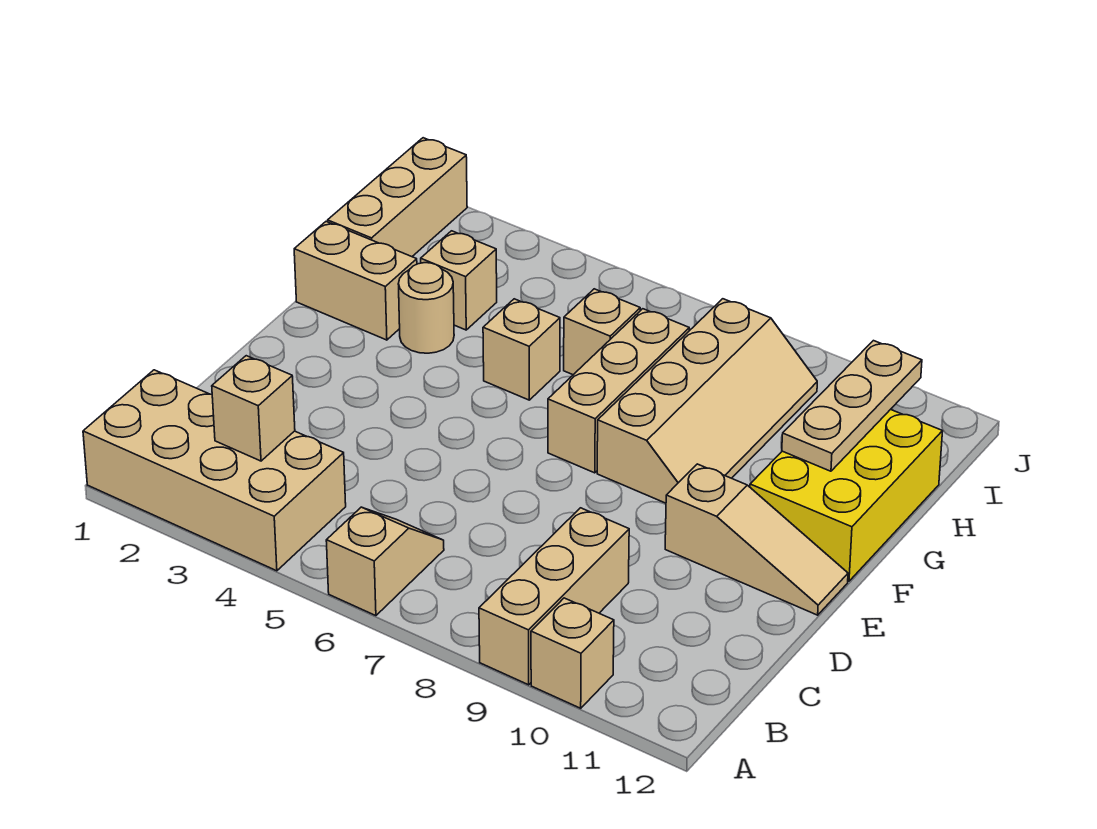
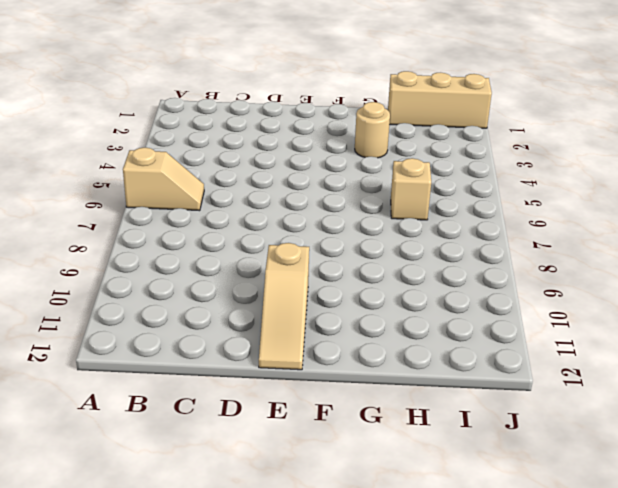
none -> tan 2x4 brick [83,370,346,571]
none -> tan 1x3 brick [479,508,629,685]
none -> tan 1x1 brick [531,598,614,708]

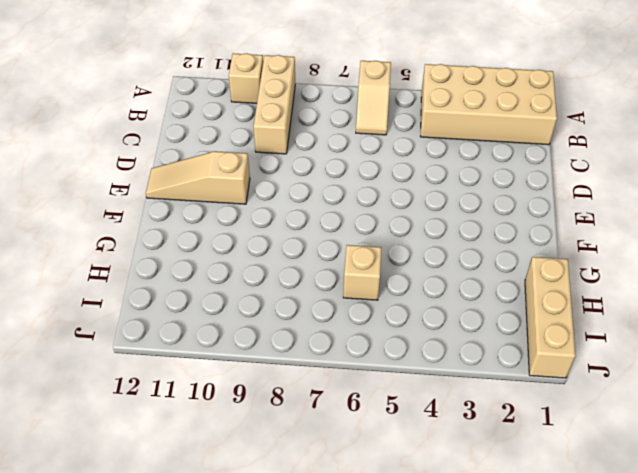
none -> tan 1x3 brick [548,309,689,473]
none -> tan 2x4 slope [597,299,817,503]
none -> yellow 2x3 brick [750,409,943,581]

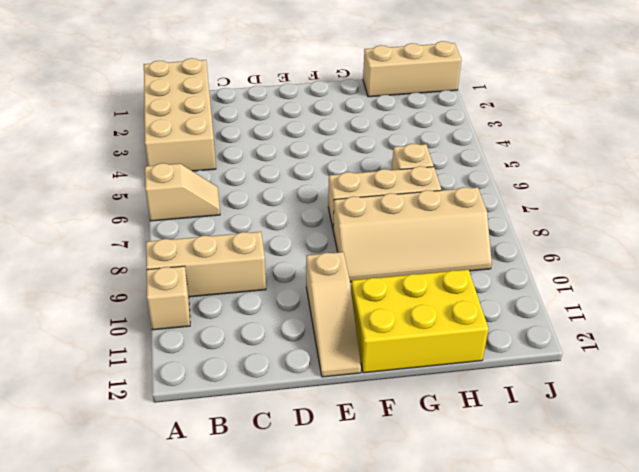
none -> tan 1x2 brick [294,222,417,340]
none -> tan 1x1 round brick [398,263,454,353]
none -> tan 1x1 brick [483,299,560,400]

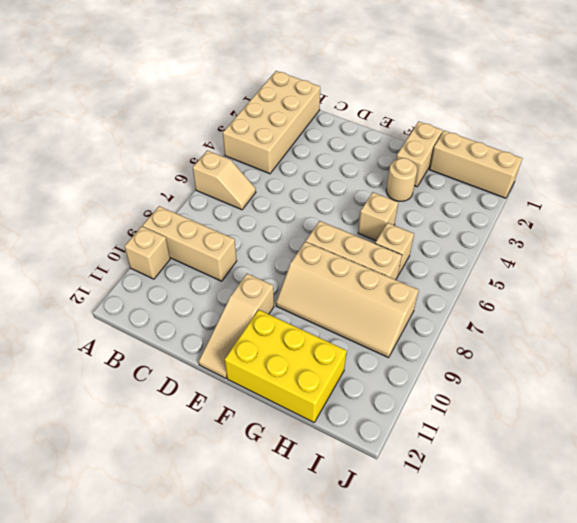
none -> tan 1x1 brick [421,231,497,330]
none -> tan 1x1 brick [212,356,295,461]
none -> tan 1x3 plate [782,341,922,471]

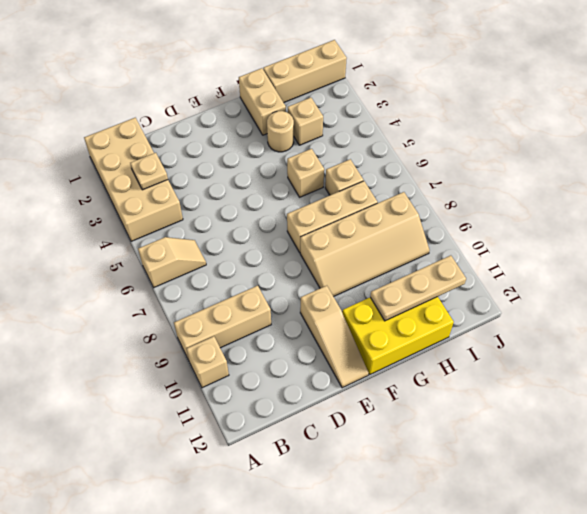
tan 1x1 plate [130,153,168,190] -> tan 1x1 brick [212,356,295,461]

